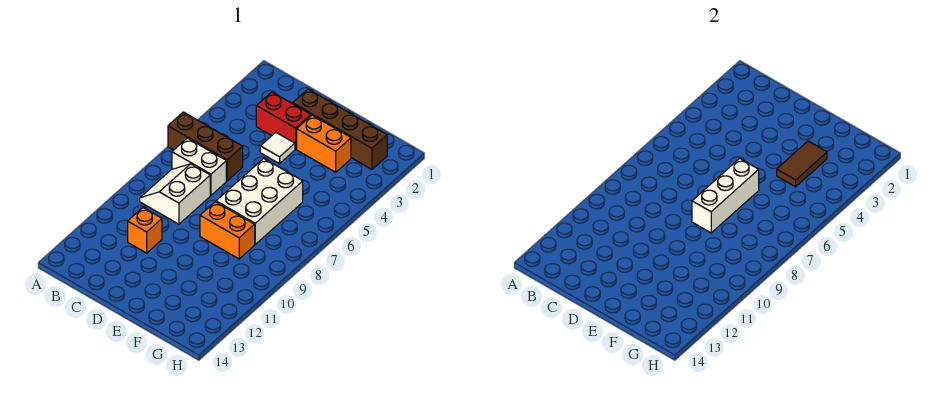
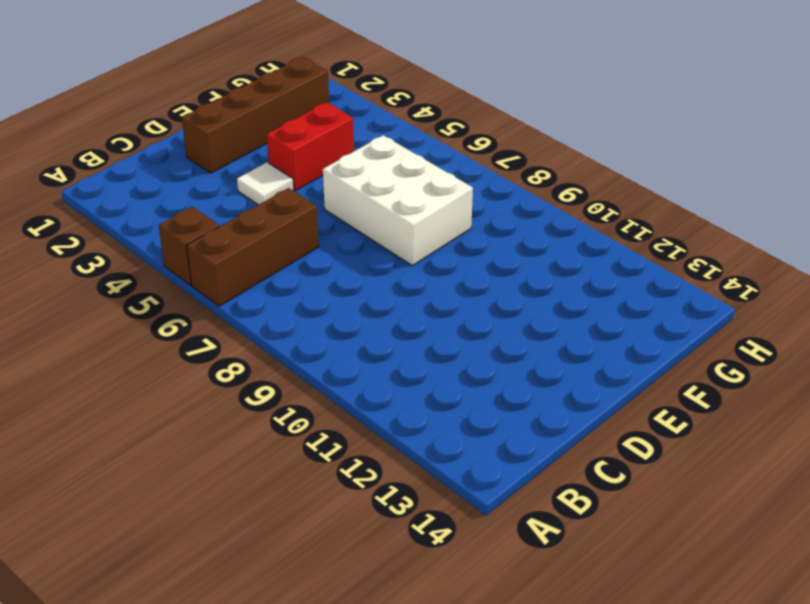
brown 1x1 brick [159,207,219,285] -> none
red 1x2 brick [267,102,354,190] -> red 1x2 brick moved to [256,92,311,149]
none -> white 1x2 brick [172,138,226,195]
none -> white 2x2 slope [140,164,210,224]
none -> orange 1x1 brick [128,208,162,253]

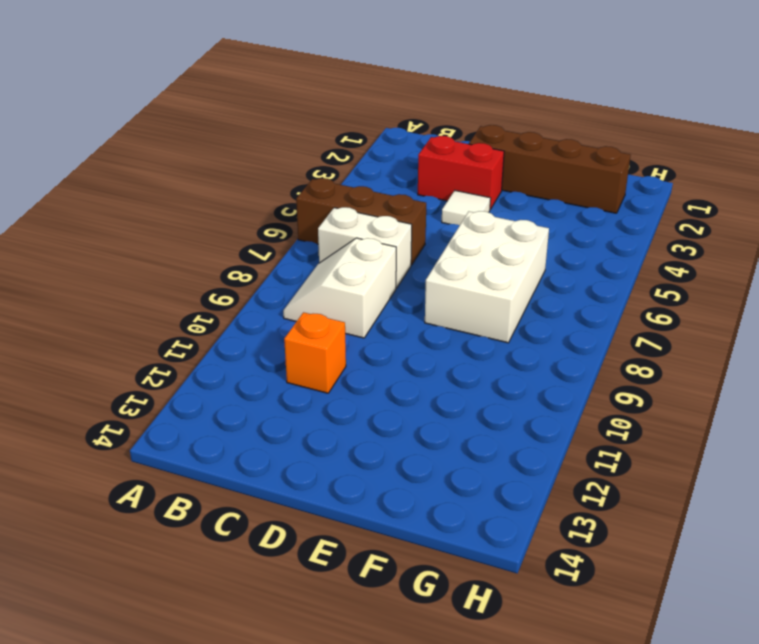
none -> orange 1x2 brick [297,115,351,172]
none -> orange 1x2 brick [200,202,255,259]
none -> white 1x3 brick [692,158,759,233]

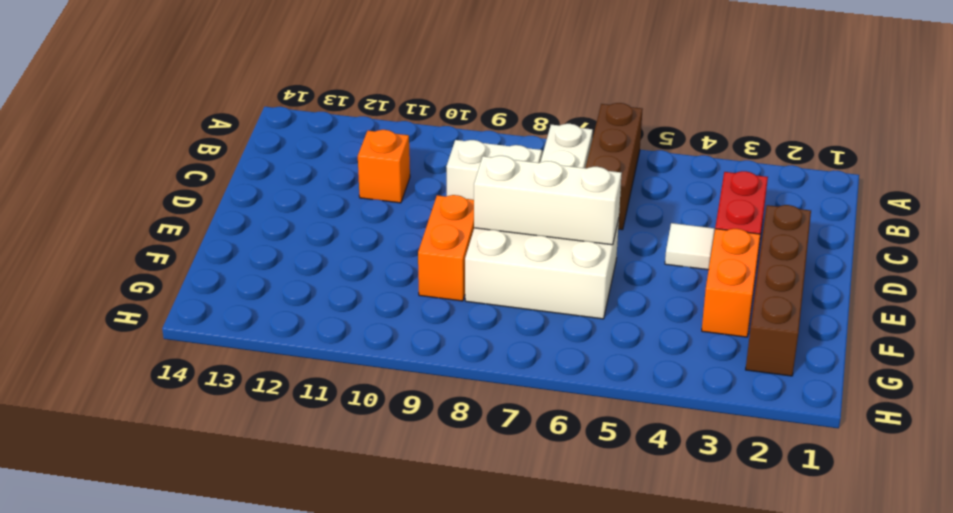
none -> brown 1x2 tile [777,141,827,187]

